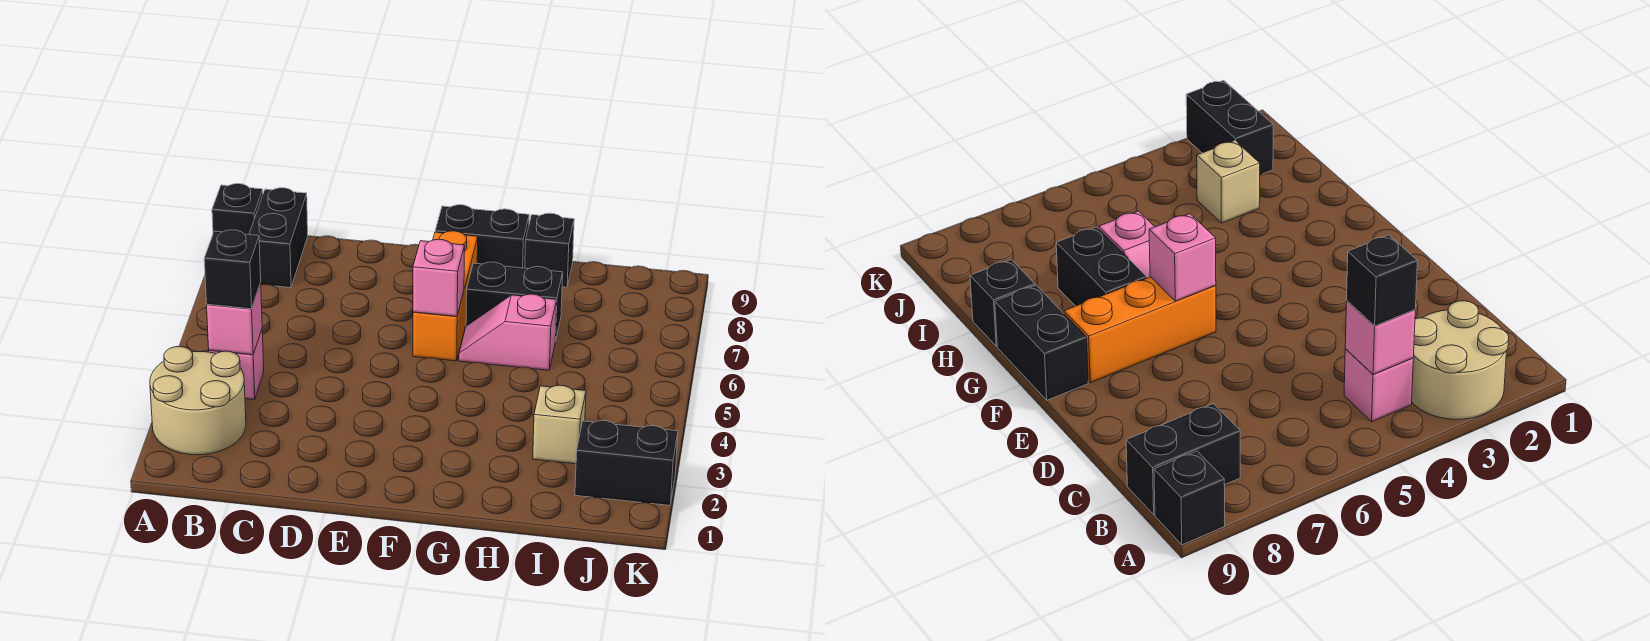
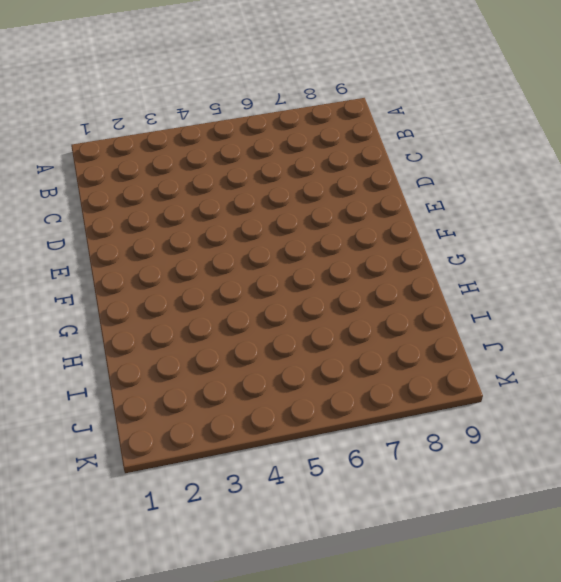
none -> tan 2x2 round brick [150,347,246,455]
none -> black 1x1 brick [212,184,263,235]
none -> pink 1x1 brick [209,330,264,400]

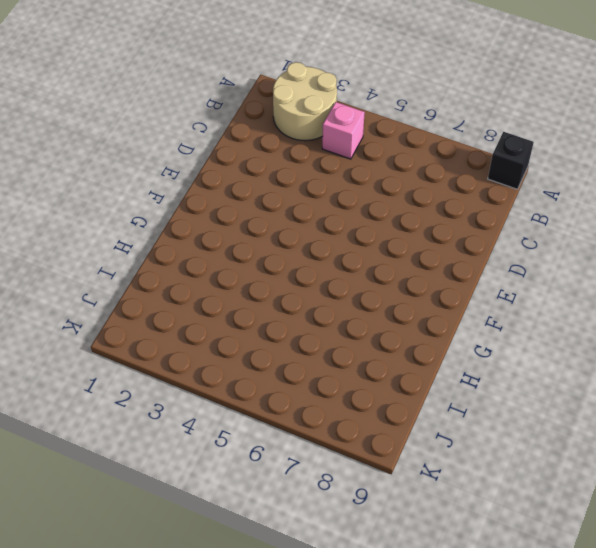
none -> black 1x2 brick [249,188,308,288]
none -> orange 1x3 brick [413,231,478,361]
none -> black 1x2 brick [435,205,529,268]

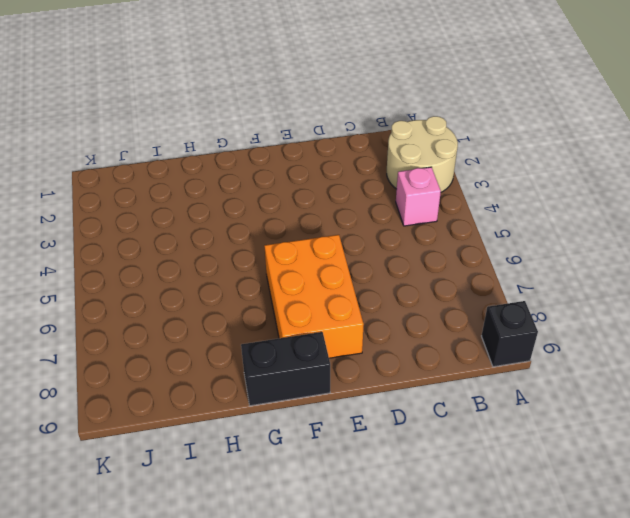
orange 2x3 brick [264,235,364,358] -> orange 1x3 brick [413,231,478,361]
none -> black 1x2 brick [249,188,308,288]
none -> pink 1x2 slope [459,294,557,370]
none -> black 1x2 brick [466,262,563,342]

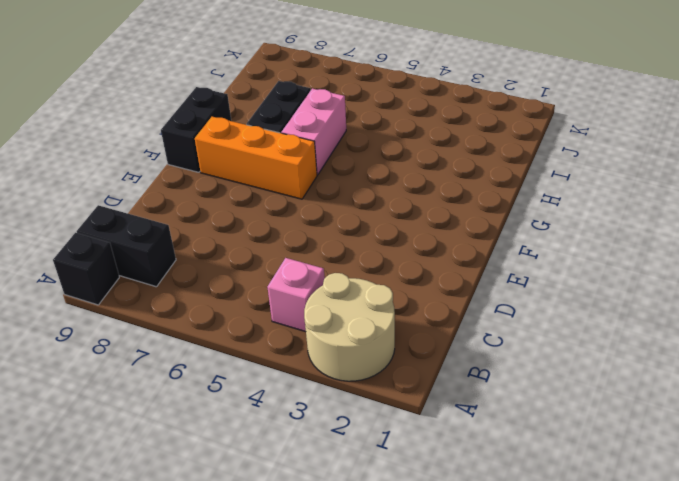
pink 1x2 brick [281,89,346,175] -> pink 1x2 slope [459,294,557,370]
none -> black 1x1 brick [525,213,574,287]
none -> tan 1x1 brick [533,385,586,464]
none -> black 1x2 brick [575,421,678,505]

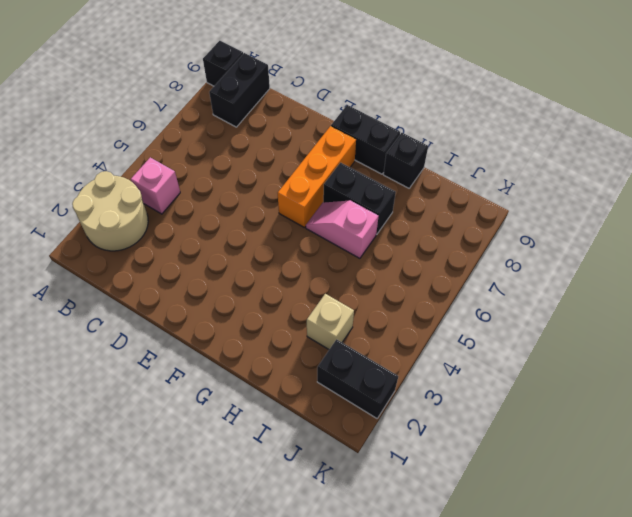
none -> pink 1x1 brick [207,283,262,355]
none -> pink 1x1 brick [413,239,465,316]
none -> black 1x1 brick [204,230,261,309]

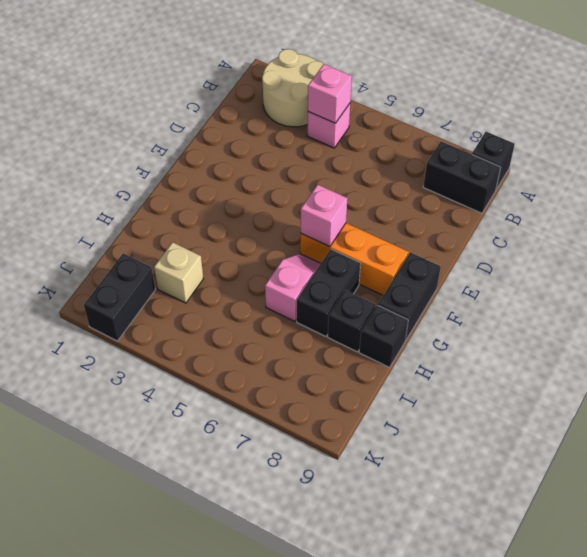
black 1x1 brick [328,290,376,352] -> black 1x1 brick moved to [204,230,261,309]

